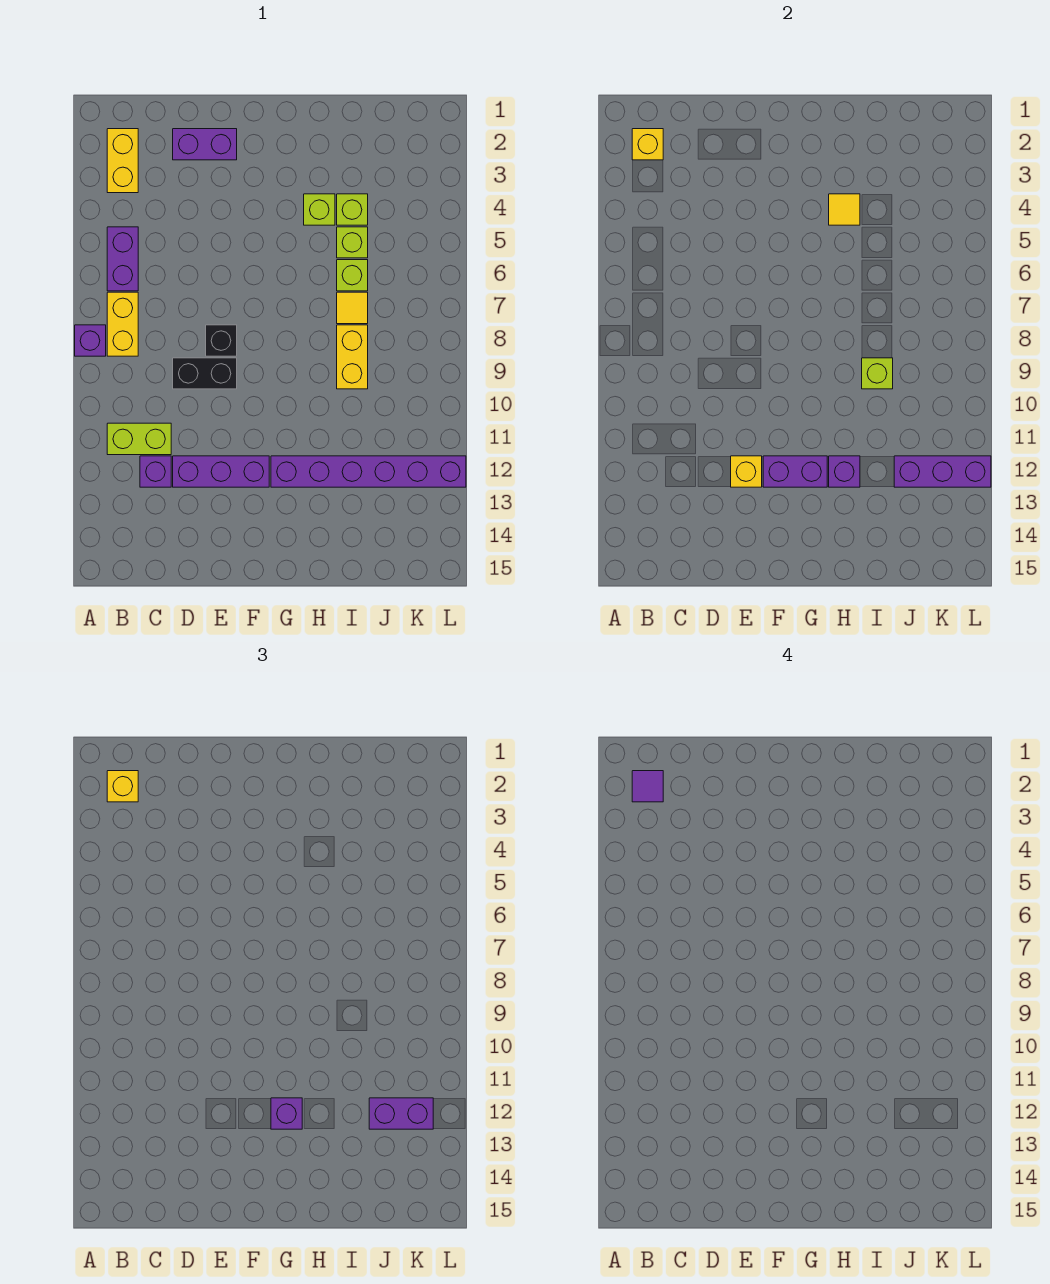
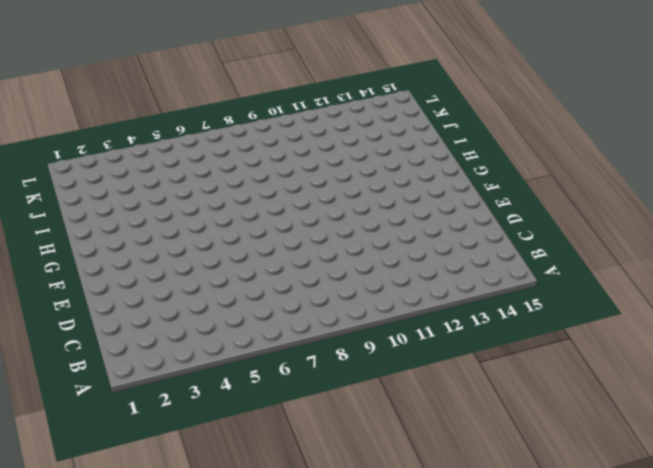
none -> purple 1x1 brick [75,325,106,356]
none -> yellow 1x2 brick [107,129,138,193]
none -> purple 1x2 brick [107,227,138,291]

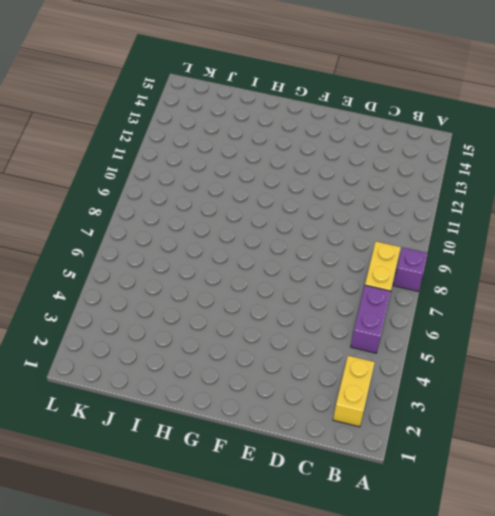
none -> lime 1x2 brick [107,423,171,455]
none -> purple 1x1 brick [140,456,171,487]
none -> purple 1x2 brick [173,129,237,160]

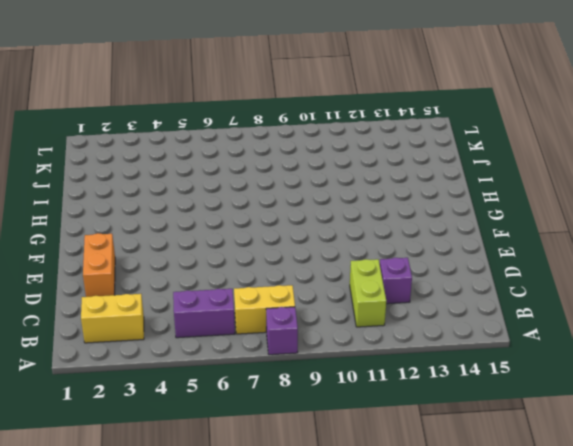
orange 1x2 brick [83,233,115,297] -> purple 1x2 brick [173,129,237,160]
none -> black 1x2 brick [173,358,237,389]
none -> purple 1x3 brick [173,456,269,487]
none -> black 1x1 brick [206,325,237,356]

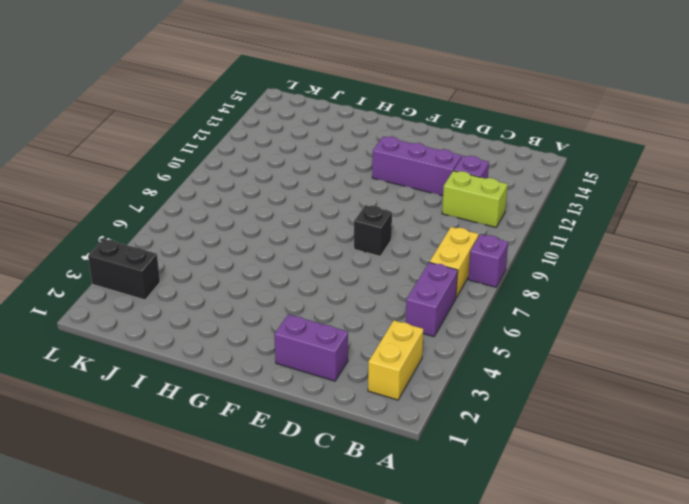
black 1x2 brick [88,239,160,300] -> black 1x2 brick moved to [173,358,237,389]
none -> purple 1x6 brick [271,456,466,487]
none -> lime 1x1 brick [304,194,335,225]
none -> lime 1x1 brick [337,194,368,225]

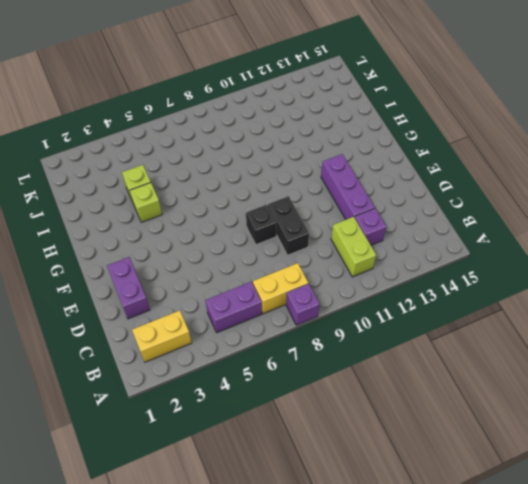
none -> purple 1x6 brick [271,456,466,487]
none -> lime 1x1 brick [337,227,368,258]
none -> lime 1x1 brick [337,260,368,291]

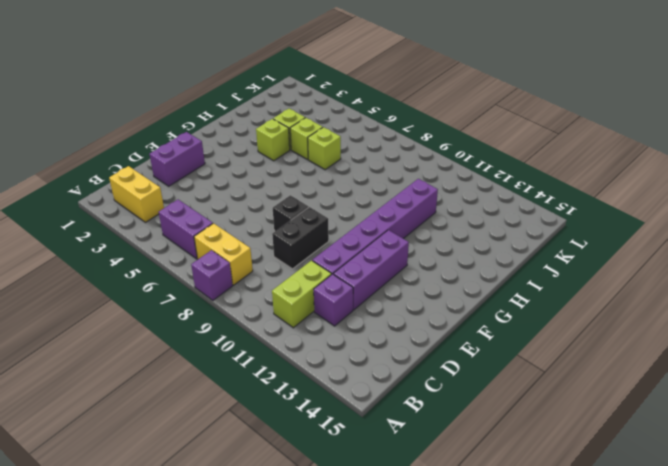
purple 1x6 brick [312,179,438,275] -> purple 1x6 brick moved to [271,456,466,487]
none -> yellow 1x1 tile [337,292,368,324]
none -> yellow 1x2 brick [337,325,368,389]
none -> yellow 1x1 brick [632,129,663,160]

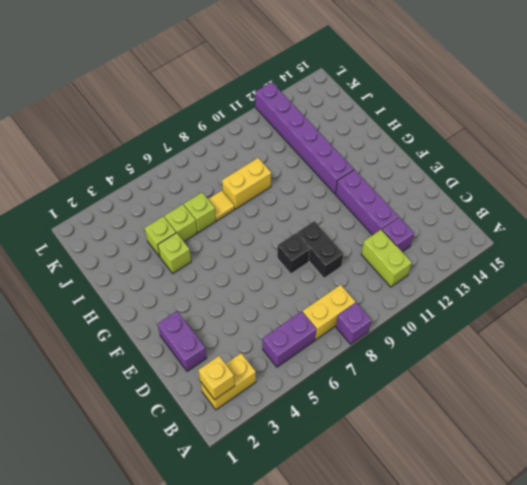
none -> yellow 1x1 brick [731,456,762,487]
none -> purple 1x2 brick [763,456,827,487]
none -> yellow 1x1 tile [829,194,860,225]

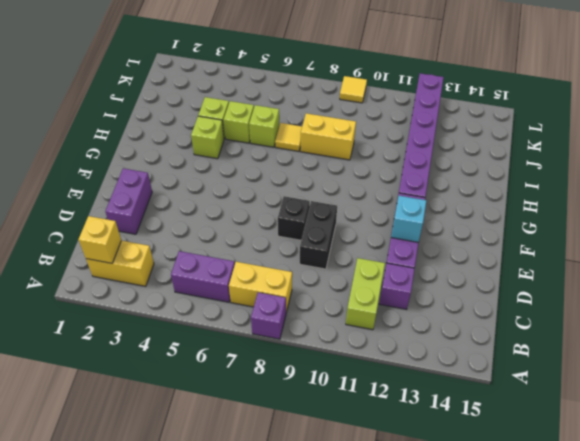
cyan 1x1 brick [391,196,426,242] -> yellow 1x1 brick [731,456,762,487]
yellow 1x1 tile [340,76,367,103] -> yellow 1x1 tile moved to [829,194,860,225]
none -> purple 1x2 brick [763,456,827,487]
none -> purple 1x1 brick [829,456,860,487]
none -> lime 1x1 brick [862,358,893,389]

